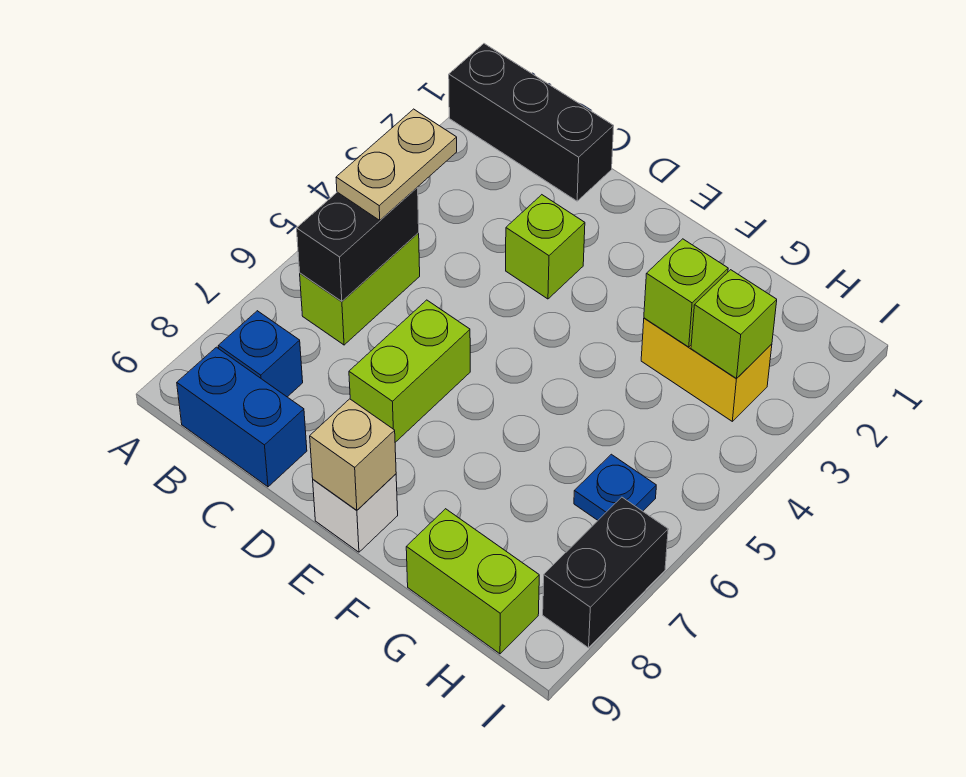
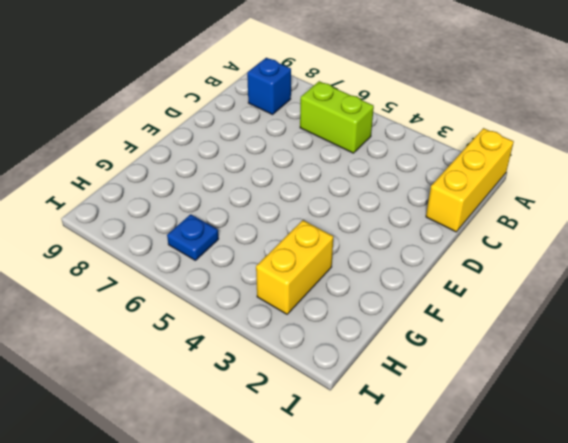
yellow 1x3 brick [426,128,514,232] -> black 1x3 brick [449,44,614,201]
none -> blue 1x2 brick [177,347,307,487]
none -> lime 1x1 brick [506,195,585,299]
none -> lime 1x2 brick [349,300,470,442]

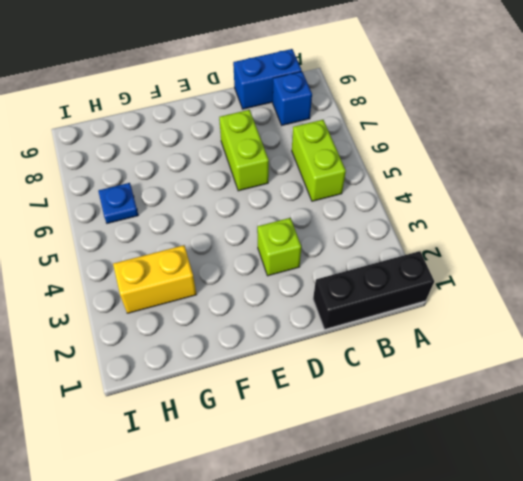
none -> white 1x1 brick [313,474,398,552]
none -> lime 1x2 brick [406,509,539,654]
none -> black 1x2 brick [543,497,668,648]

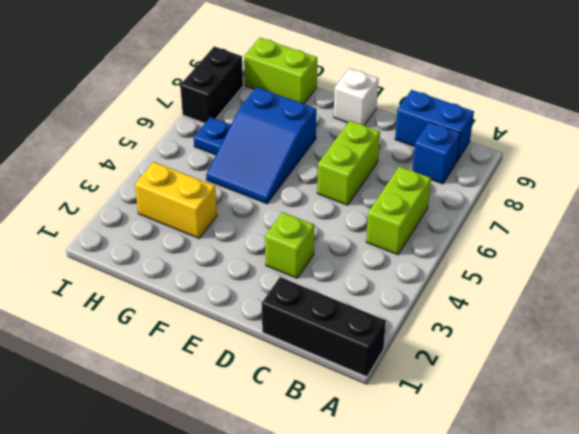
blue 2x3 slope [206,87,317,204] -> none
none -> black 1x2 brick [297,188,419,301]
none -> tan 1x1 brick [310,399,396,510]
none -> lime 1x1 brick [644,239,728,347]

